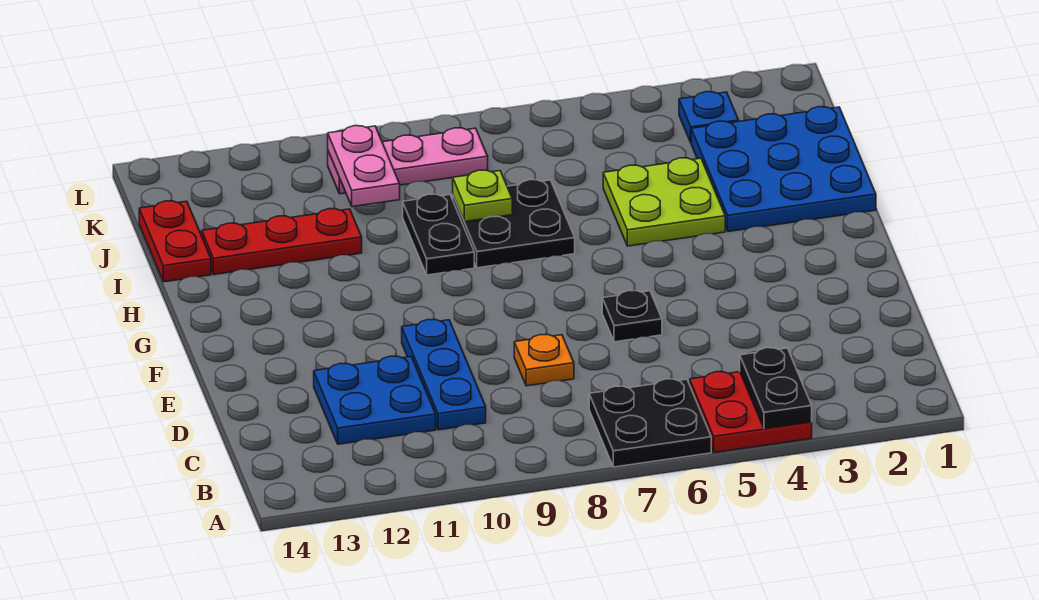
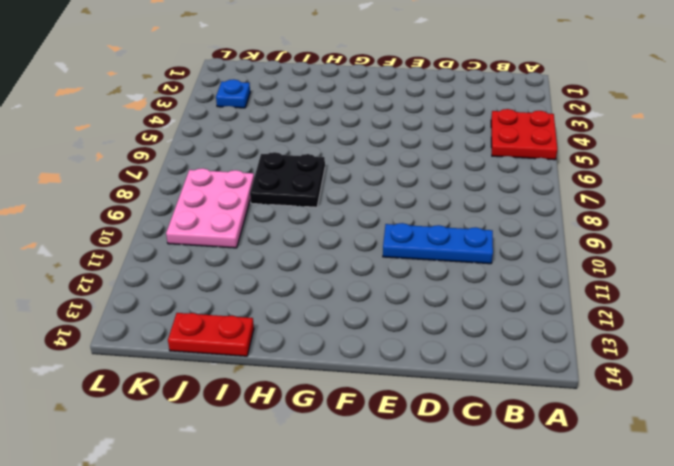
pink 2x3 plate [166,168,254,248] -> pink 1x3 plate [328,128,488,194]
none -> black 2x2 plate [589,379,711,467]
none -> blue 2x2 plate [314,356,436,444]
none -> orange 1x1 plate [514,335,574,386]

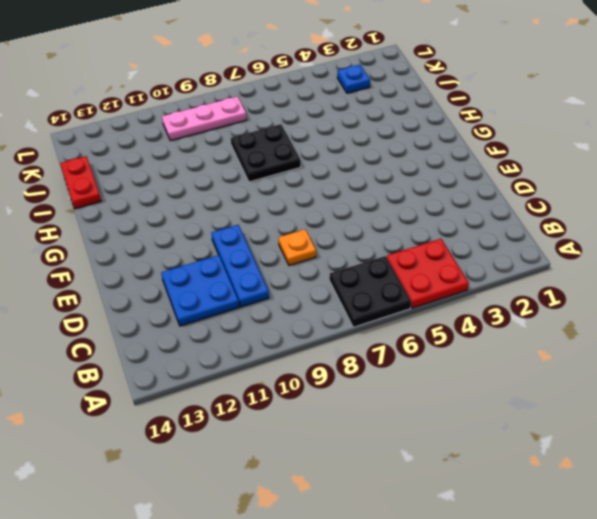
none -> black 1x1 plate [602,291,662,342]
none -> blue 3x3 plate [691,107,876,232]
none -> lime 2x2 plate [603,158,725,246]

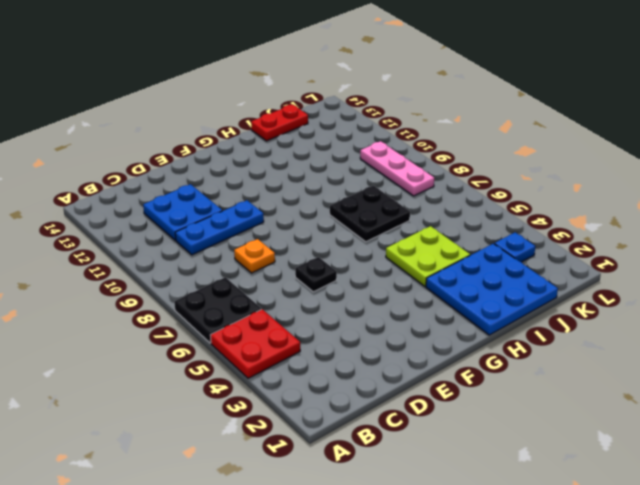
none -> black 1x2 plate [403,194,474,275]
none -> red 1x3 plate [202,209,362,275]
none -> black 1x2 plate [740,348,812,429]

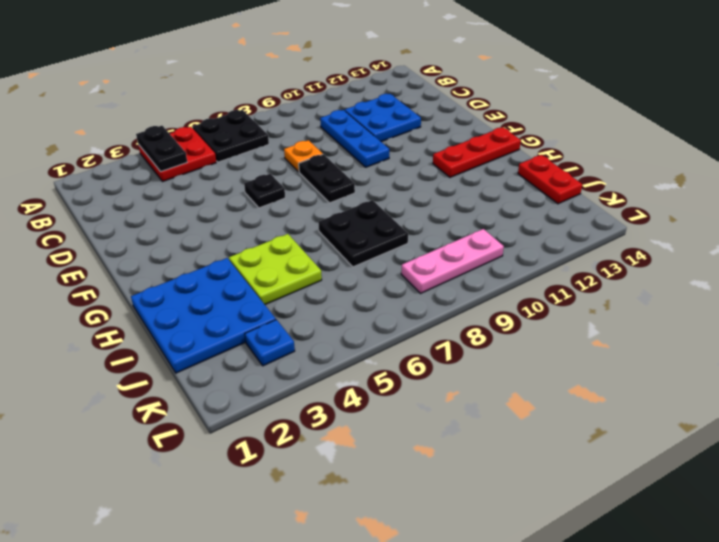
black 1x2 plate [299,154,355,203] -> black 1x2 plate moved to [403,194,474,275]
red 1x3 plate [433,127,521,177] -> red 1x3 plate moved to [202,209,362,275]
none -> lime 1x1 plate [453,170,512,222]
none -> pink 1x2 plate [328,126,400,207]

